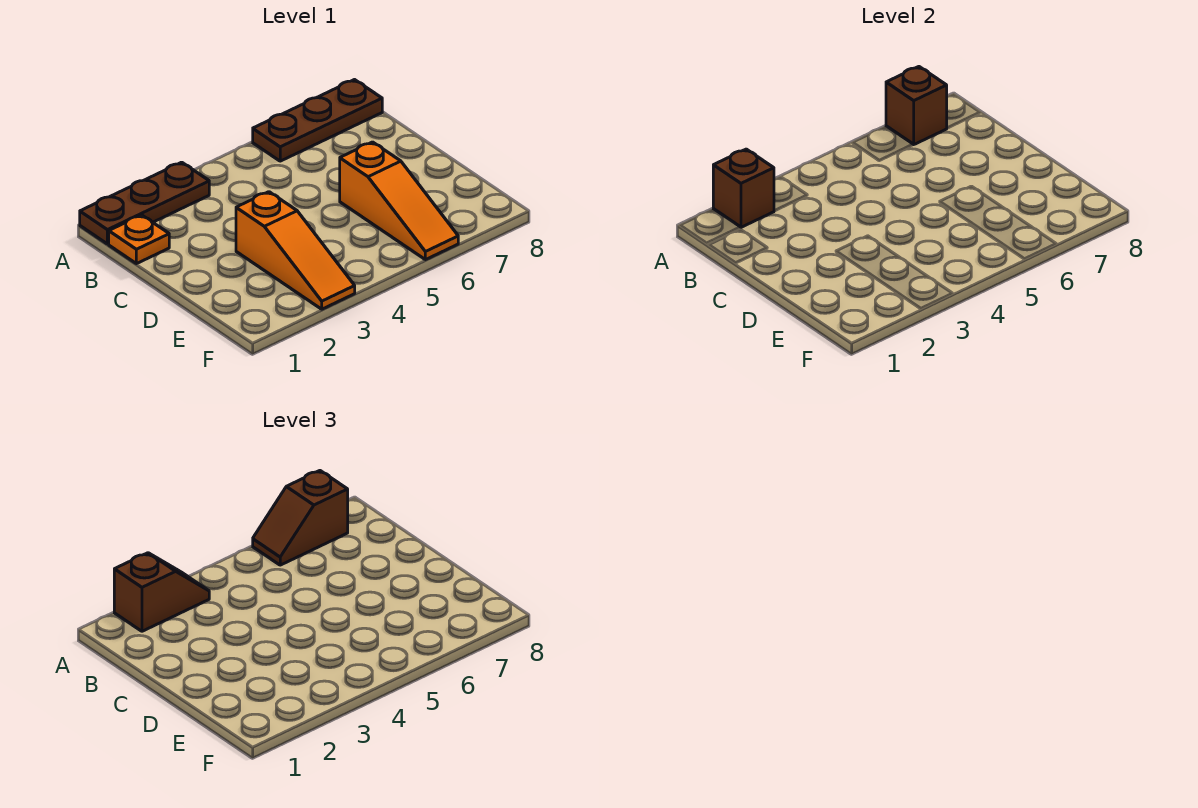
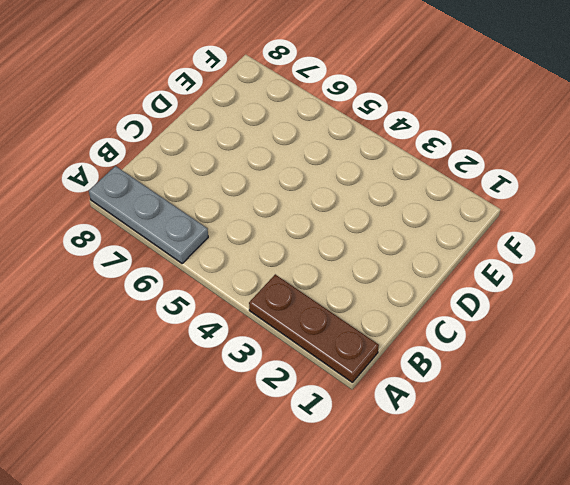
grey 1x3 plate [89,166,208,264] -> brown 1x3 plate [253,80,382,161]
none -> orange 1x1 plate [109,215,169,264]
none -> orange 1x3 slope [236,192,355,309]

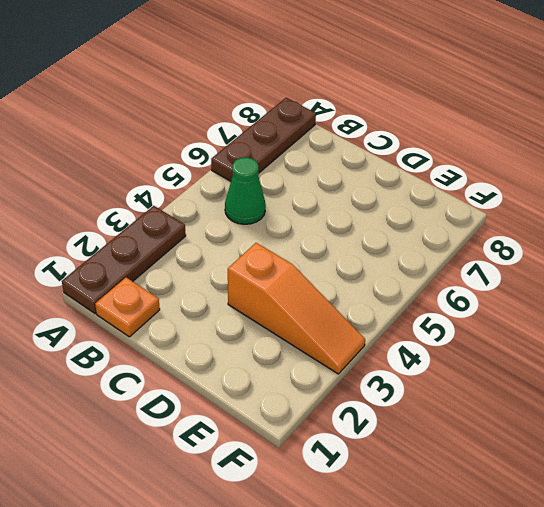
green 1x1 cone [225,157,266,224] -> none
none -> orange 1x3 slope [340,142,458,260]
none -> brown 1x1 brick [713,149,774,227]

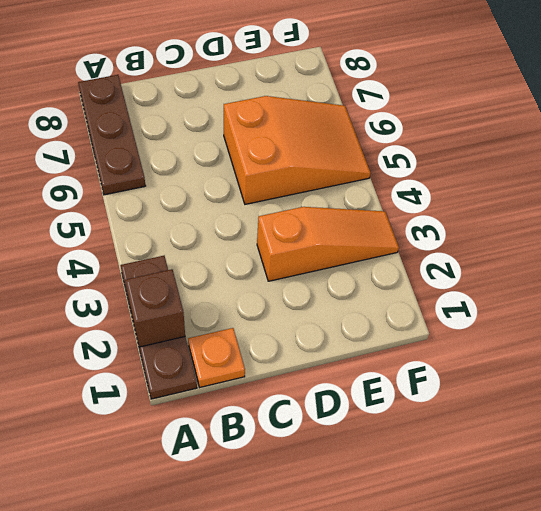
orange 2x3 slope [224,96,371,204] -> orange 1x3 slope [340,142,458,260]
none -> brown 1x1 brick [886,67,947,144]
none -> brown 1x2 slope [114,553,209,631]

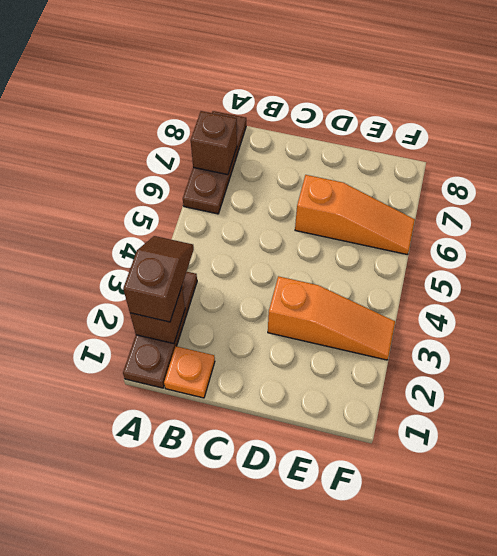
none -> brown 1x2 slope [253,471,348,565]

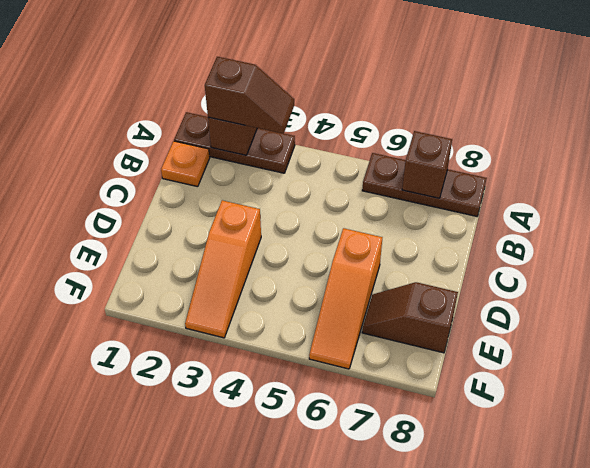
brown 1x2 slope [362,282,458,353] -> brown 1x2 slope moved to [253,471,348,565]

